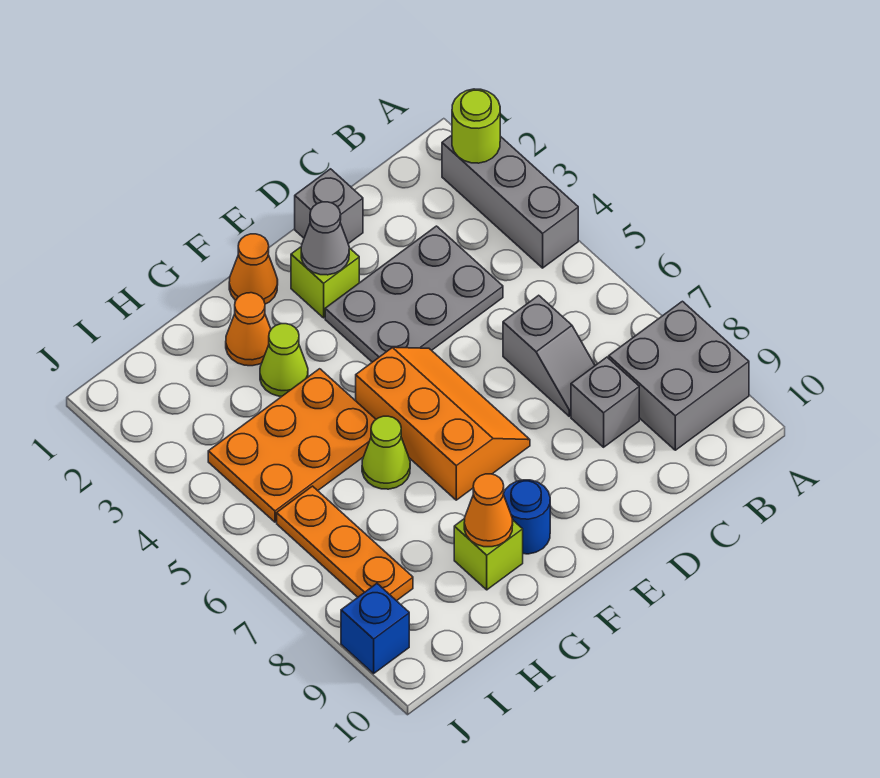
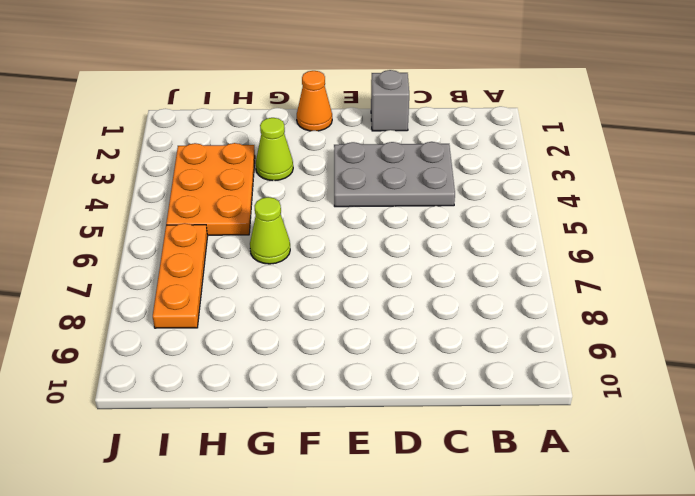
orange 2x3 plate [166,143,255,235] -> orange 2x3 plate turned to [208,369,376,522]
none -> grey 1x3 brick [442,135,578,268]
none -> grey 2x2 brick [609,301,749,450]
none -> grey 1x2 slope [503,295,595,416]

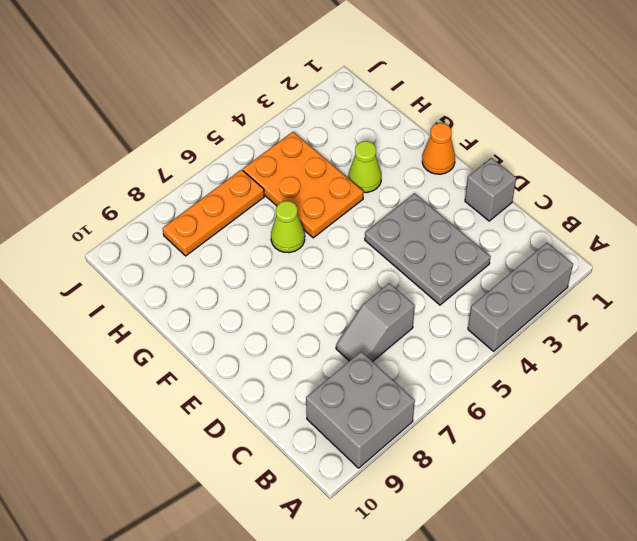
none -> grey 1x1 brick [571,357,639,447]
none -> lime 1x1 brick [291,247,359,318]
none -> orange 2x3 slope [356,347,530,500]

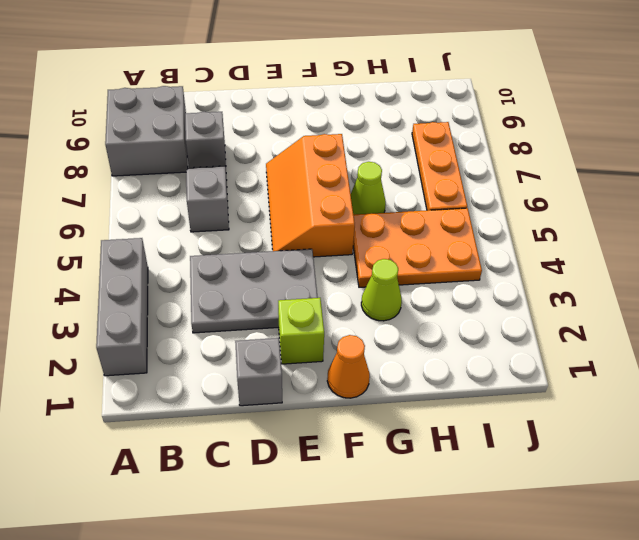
none -> blue 1x1 round brick [503,480,550,554]
none -> orange 1x1 cone [226,293,271,366]
none -> lime 1x1 brick [454,519,523,590]

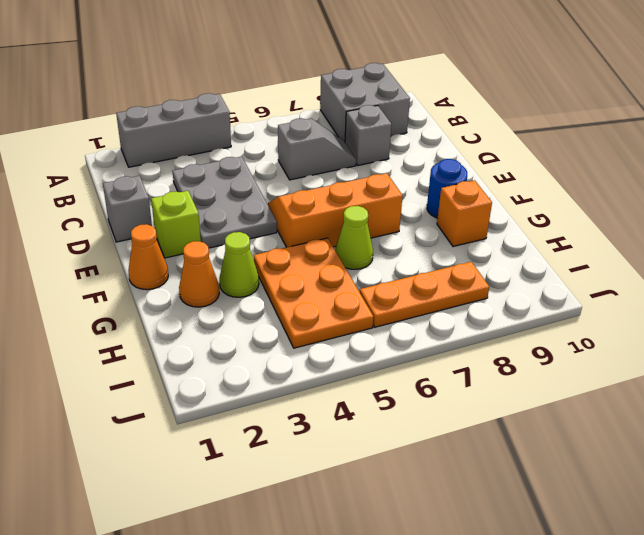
orange 1x1 brick [437,180,492,247] -> lime 1x1 brick [454,519,523,590]
none -> blue 1x1 brick [341,584,409,674]
none -> lime 1x1 round brick [452,89,500,163]
none -> grey 1x1 cone [301,202,349,275]

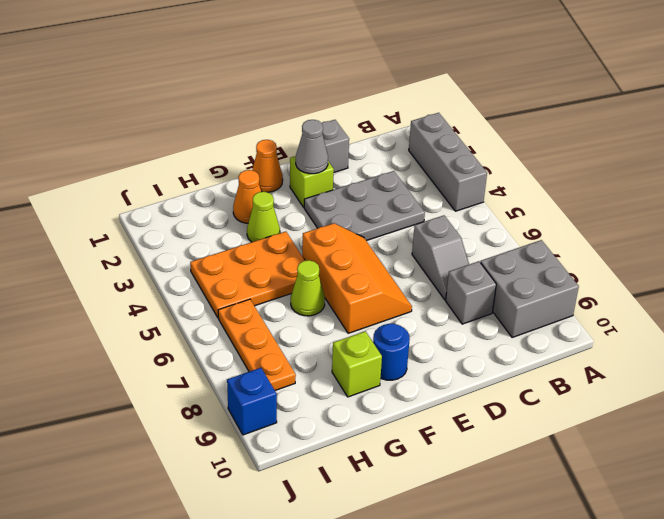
none -> lime 1x1 round brick [452,89,500,163]
none -> orange 1x1 cone [464,474,513,547]

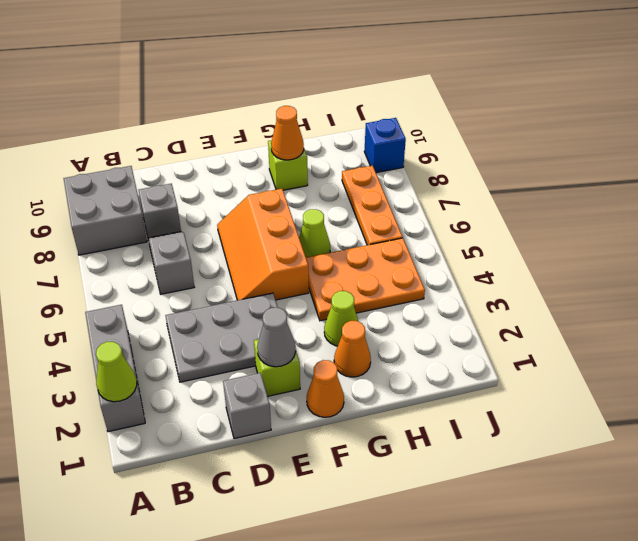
lime 1x1 cone [96,342,137,402] -> lime 1x1 round brick [452,89,500,163]
none -> blue 1x1 round brick [503,480,550,554]

